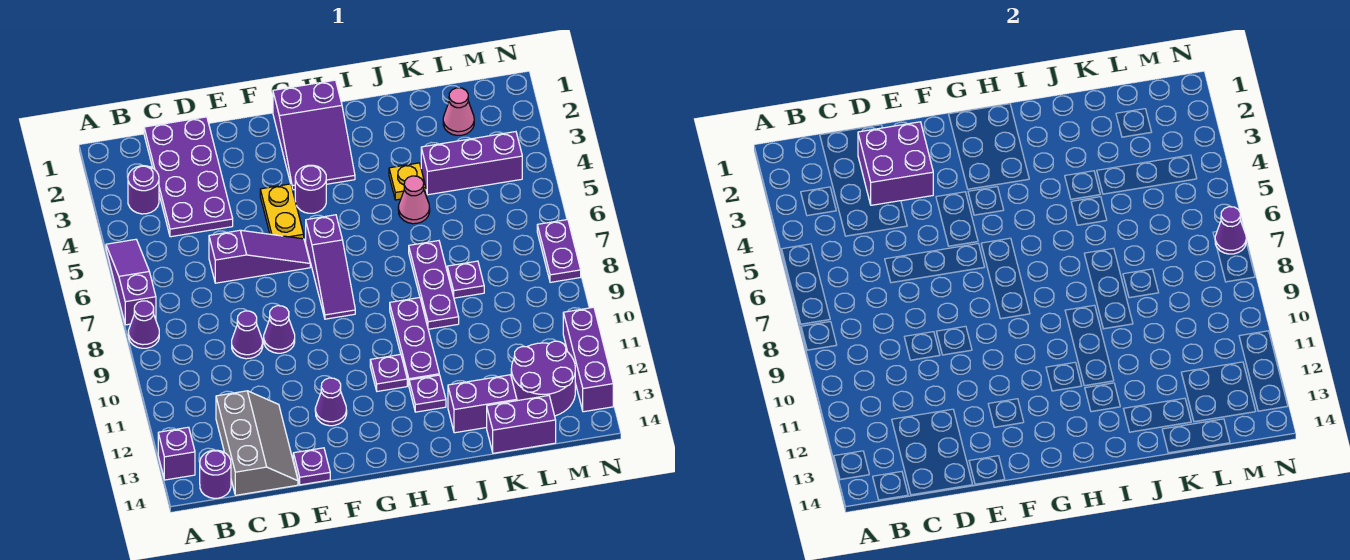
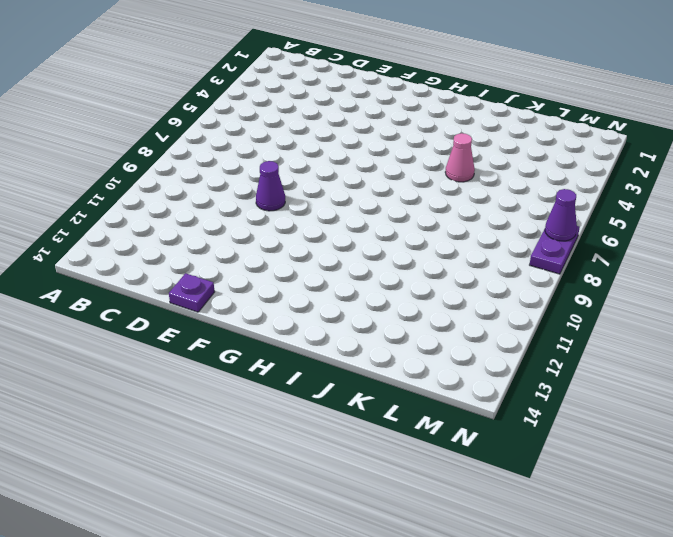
none -> purple 1x3 slope [106,239,156,325]
none -> purple 1x1 cone [128,301,159,348]
none -> purple 1x1 brick [158,427,195,480]
none -> purple 1x1 round brick [128,166,159,214]

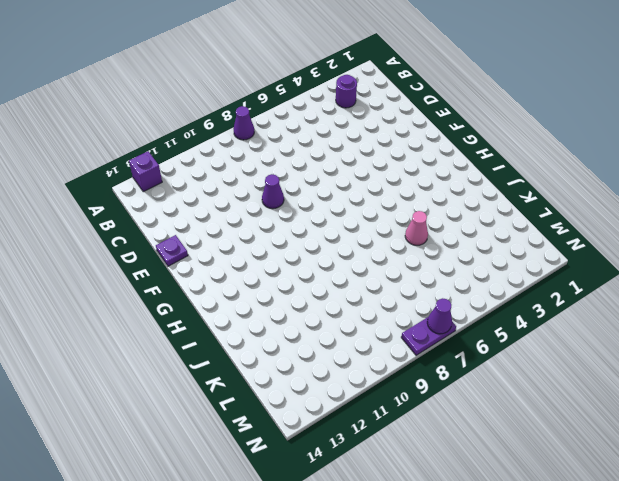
none -> purple 1x3 slope [106,239,156,325]
none -> purple 1x1 round brick [200,450,231,498]
none -> purple 2x4 plate [144,117,233,237]
none -> grey 2x3 slope [216,391,298,495]

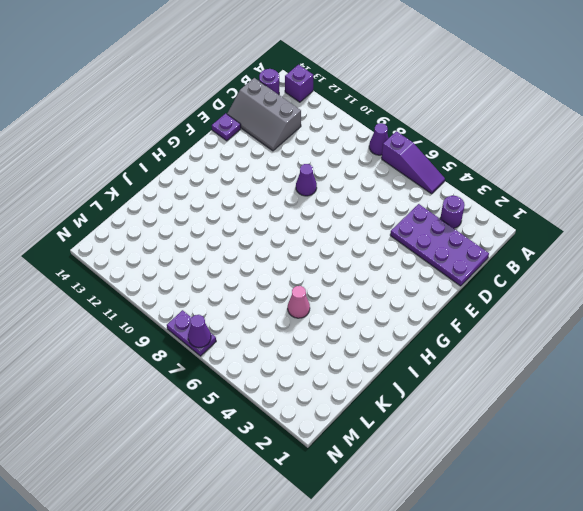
none -> purple 1x3 slope [209,230,310,283]
none -> purple 1x1 cone [232,311,263,359]
none -> yellow 1x2 plate [260,184,304,239]
none -> purple 1x1 cone [315,378,347,426]

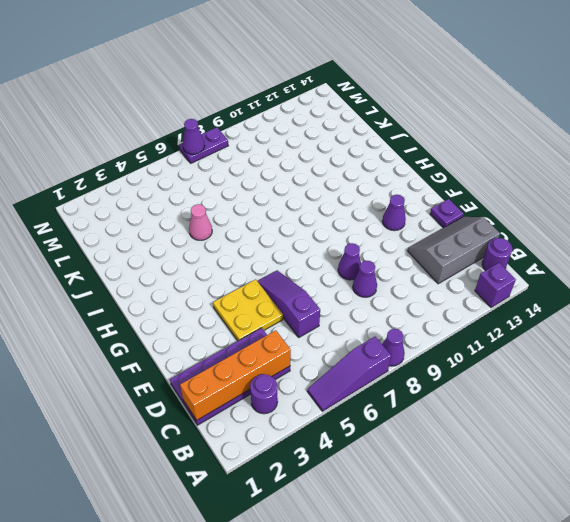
orange 1x4 brick [180,330,291,420] -> none
yellow 2x2 plate [213,279,283,341] -> yellow 1x2 plate [260,184,304,239]
none -> purple 2x3 slope [273,80,355,190]
none -> purple 1x1 round brick [295,165,326,213]
none -> purple 1x3 slope [306,215,355,319]
none -> purple 1x1 plate [370,355,407,391]

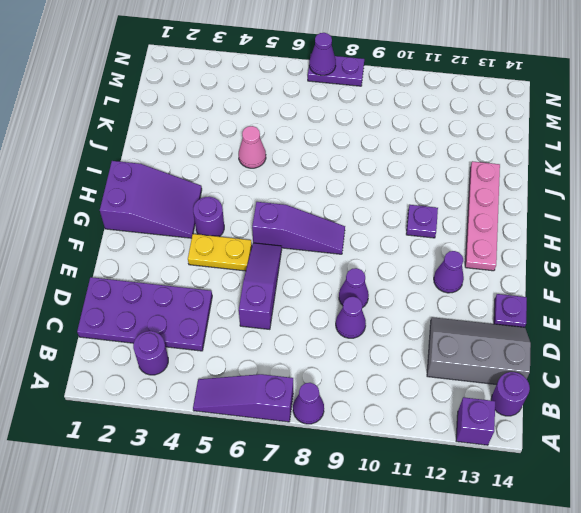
pink 1x4 plate [465,161,500,271] -> purple 1x2 brick [448,375,517,433]
none -> purple 1x3 plate [390,298,439,385]
none -> purple 1x1 plate [409,375,446,412]
none -> yellow 1x1 plate [389,163,426,200]
none -> purple 1x3 plate [409,241,459,329]

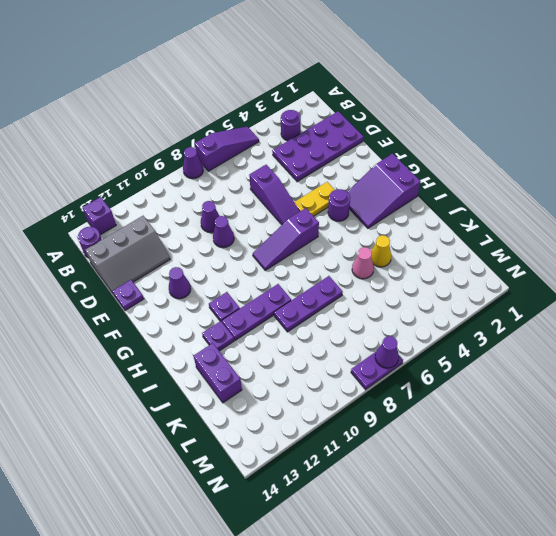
yellow 1x1 cone [371,235,391,267] -> yellow 1x1 plate [389,163,426,200]
none -> purple 1x3 brick [421,132,522,195]
none -> purple 1x1 plate [447,261,484,298]
none -> purple 1x2 brick [487,396,556,453]
none -> pink 1x1 cone [443,88,474,135]

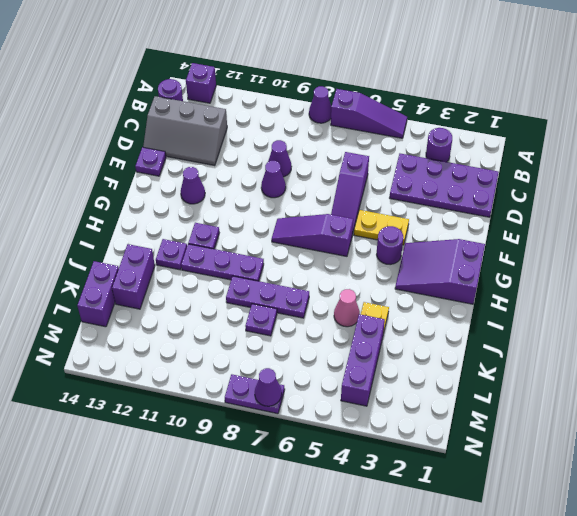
none -> pink 1x1 cone [443,88,474,135]
none -> purple 2x2 round brick [511,341,575,416]
none -> purple 1x3 brick [563,307,613,412]
none -> purple 2x2 brick [858,122,933,205]

